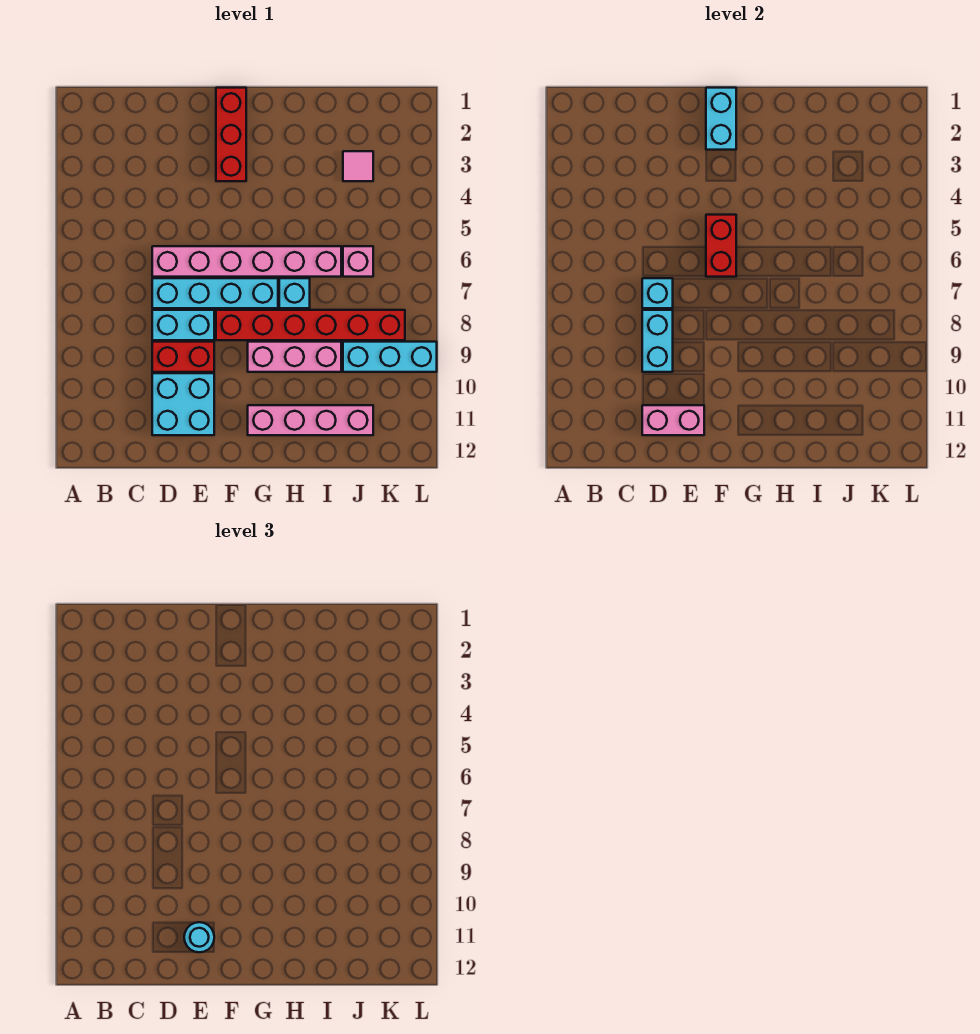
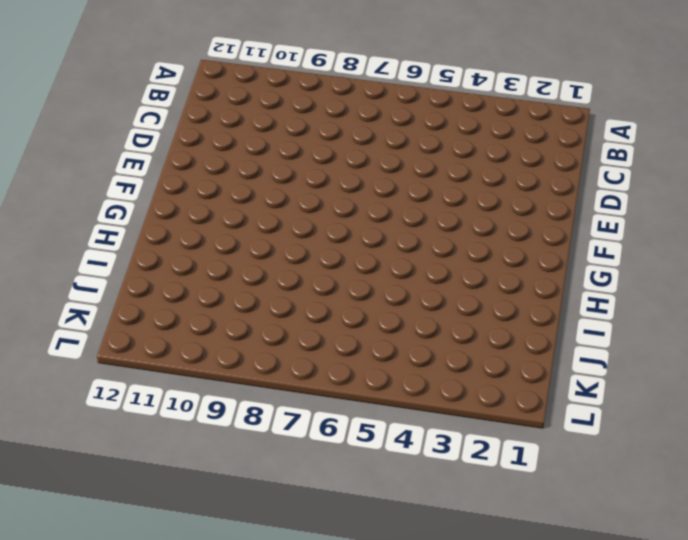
none -> pink 1x6 brick [152,246,341,277]
none -> cyan 1x4 brick [152,278,278,308]
none -> cyan 1x2 brick [152,310,214,340]

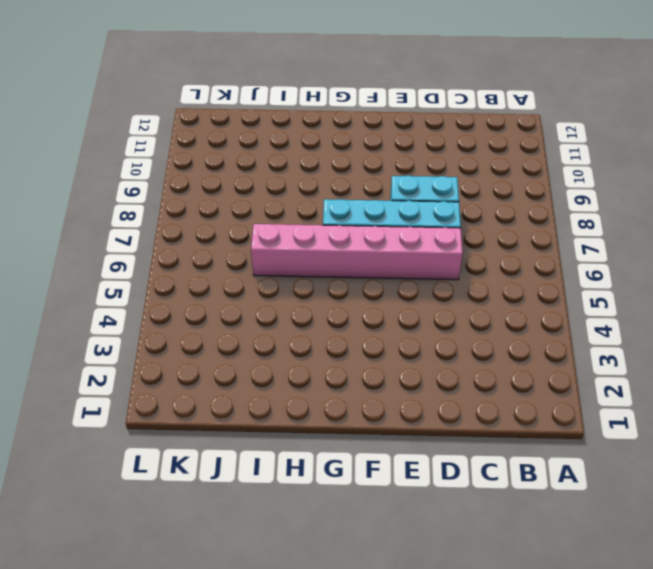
none -> red 1x2 brick [152,342,214,372]
none -> cyan 2x2 brick [152,373,214,435]
none -> red 1x3 brick [216,88,246,181]

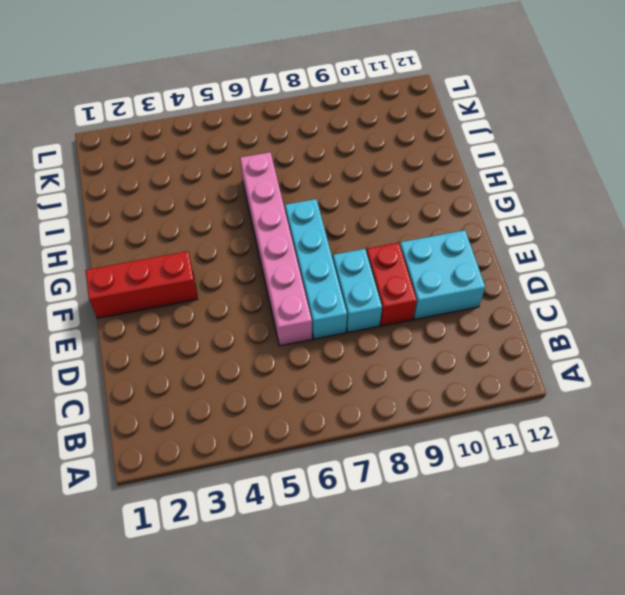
none -> red 1x6 brick [216,310,405,340]
none -> pink 1x3 brick [248,342,341,372]
none -> pink 1x4 brick [248,405,373,435]

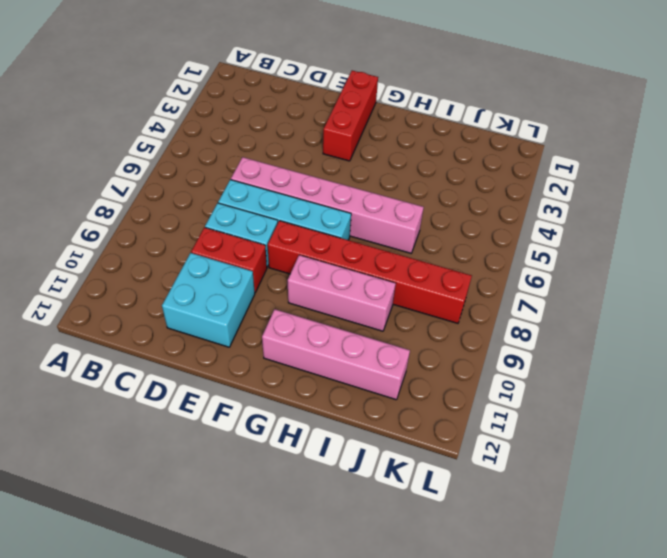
none -> cyan 1x1 brick [279,278,310,308]
none -> pink 1x1 tile [343,151,373,181]
none -> pink 1x1 brick [343,246,373,277]

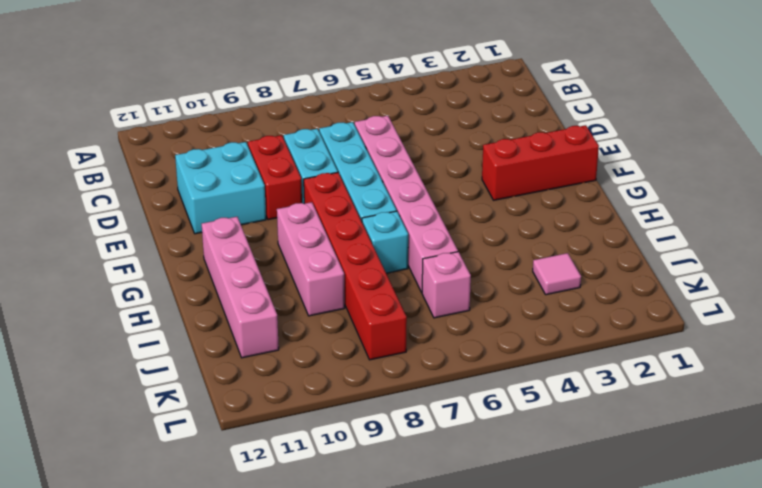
none -> cyan 1x3 brick [343,342,437,372]
none -> cyan 1x1 brick [642,278,673,308]
none -> cyan 1x2 brick [642,310,673,372]

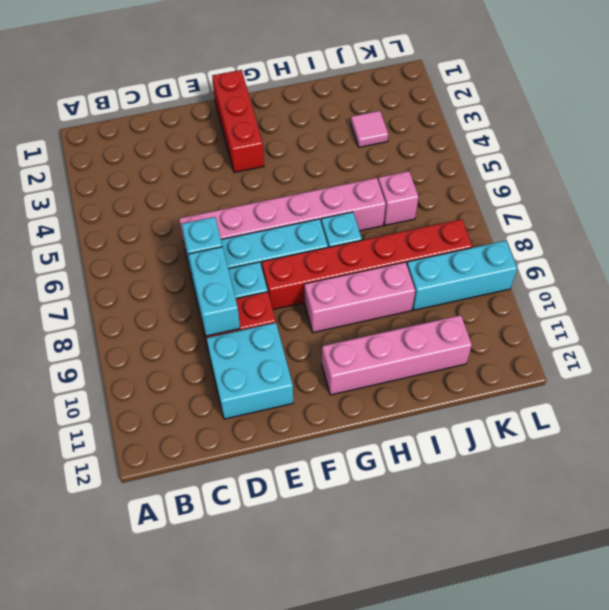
none -> pink 1x2 brick [642,405,704,435]
none -> cyan 1x2 brick [706,88,736,150]
none -> red 1x2 brick [706,215,736,277]

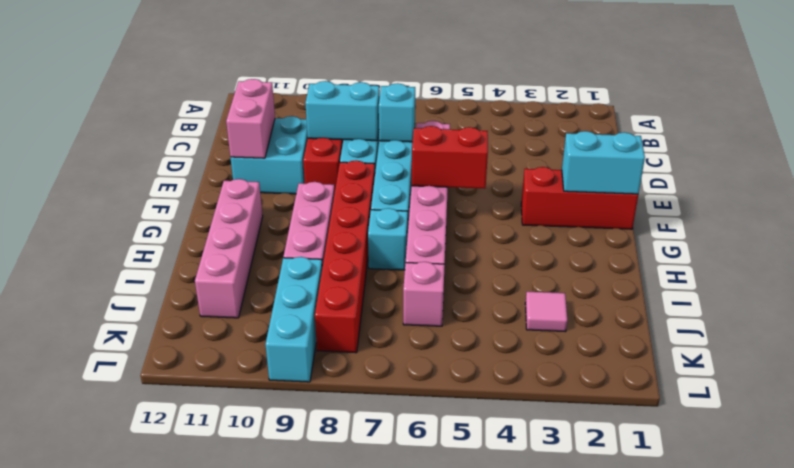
none -> cyan 1x1 round brick [184,922,214,952]

